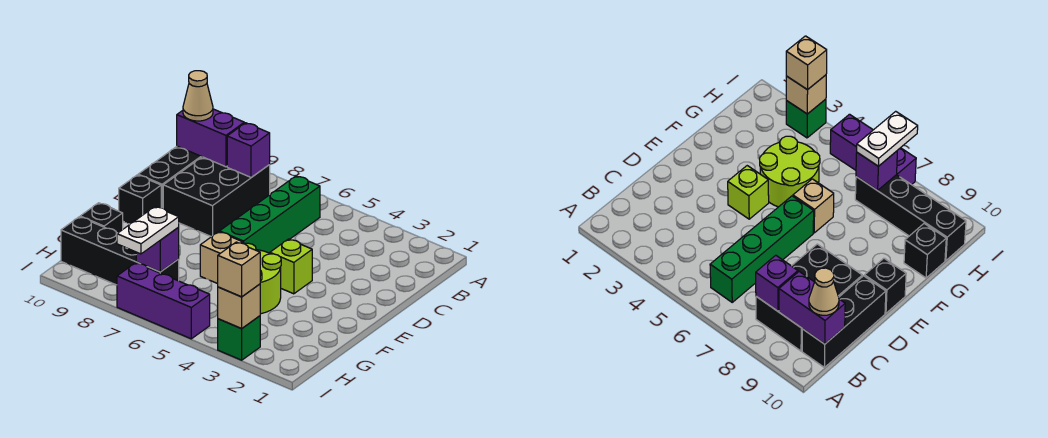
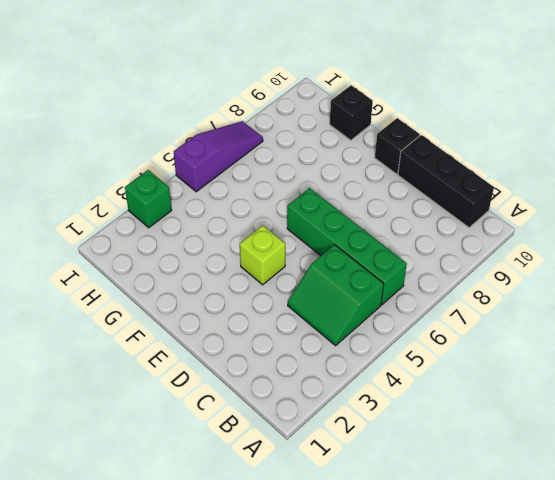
green 2x2 slope [288,245,384,346] -> none
purple 1x3 slope [174,121,263,192] -> purple 1x3 brick [117,263,210,339]
none -> black 2x3 brick [163,157,270,237]
none -> lime 2x2 round brick [244,243,281,314]
none -> tan 1x1 brick [200,232,243,284]

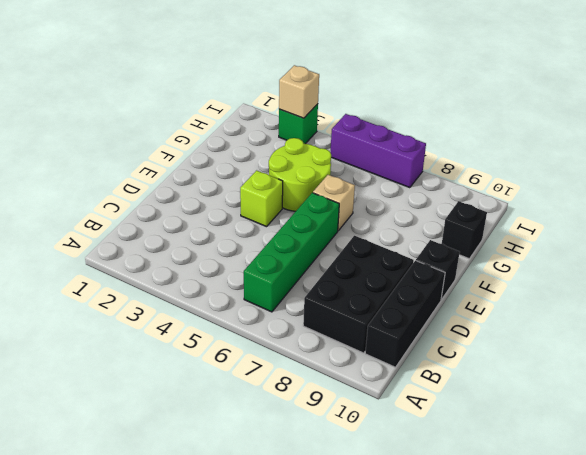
none -> black 1x4 brick [61,217,179,285]
none -> purple 1x1 brick [227,123,270,177]
none -> purple 1x2 brick [177,109,244,167]

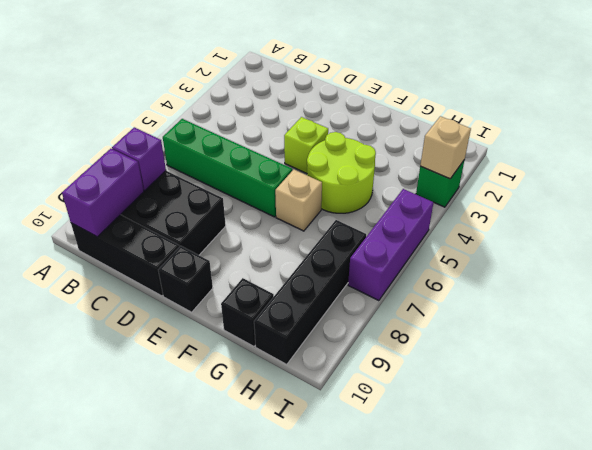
none -> purple 1x1 brick [136,227,179,272]
none -> tan 1x1 cone [183,71,213,121]
none -> white 1x2 plate [117,207,179,254]

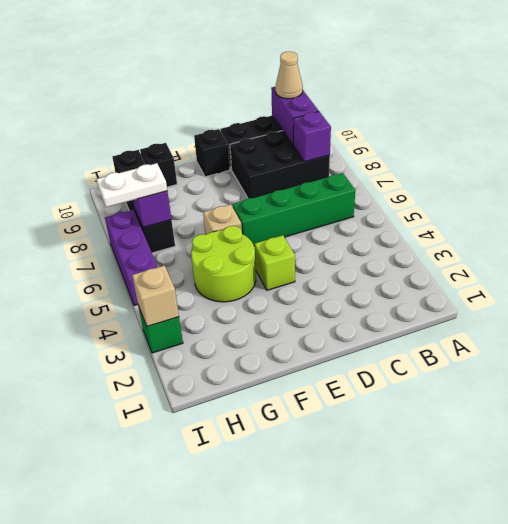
none -> tan 1x1 brick [218,242,260,297]

